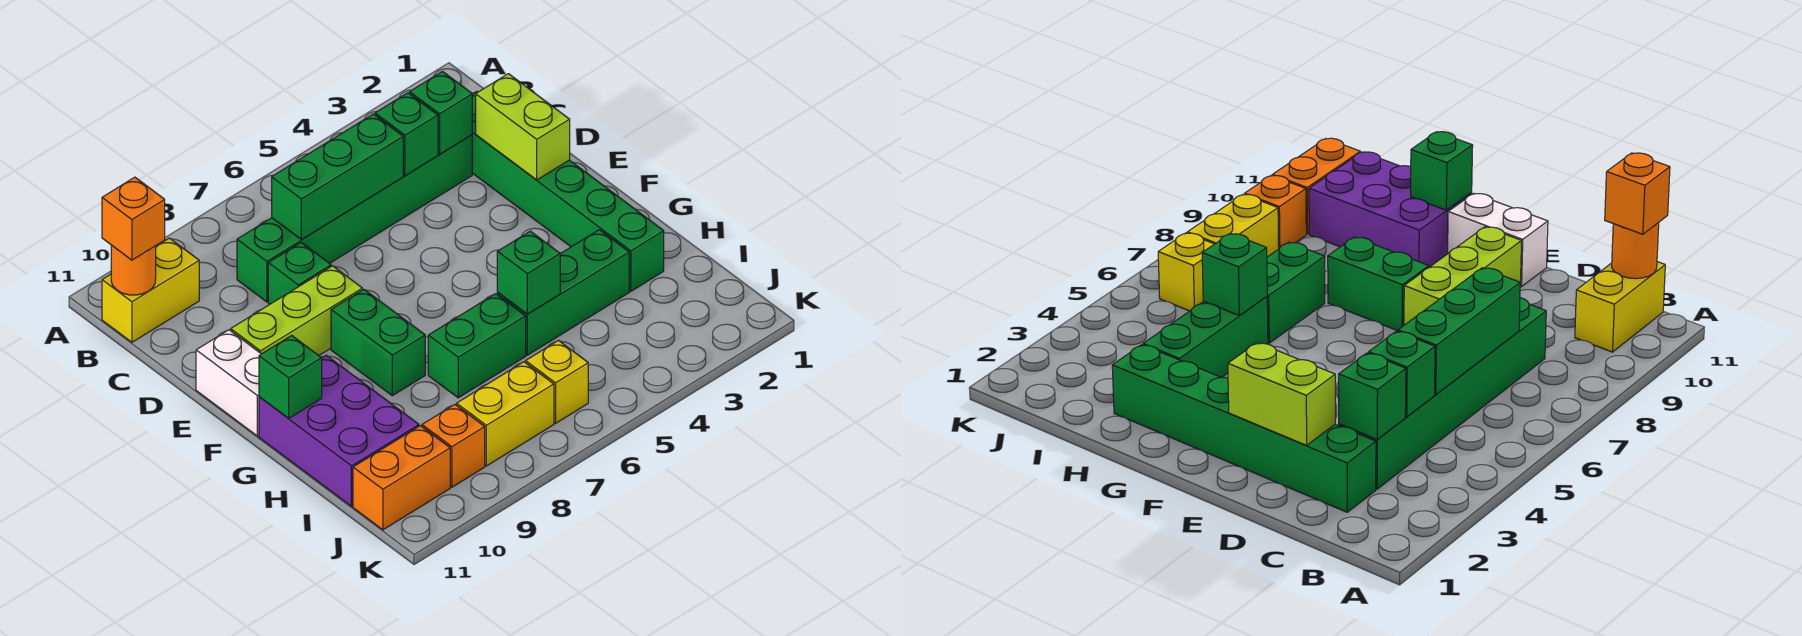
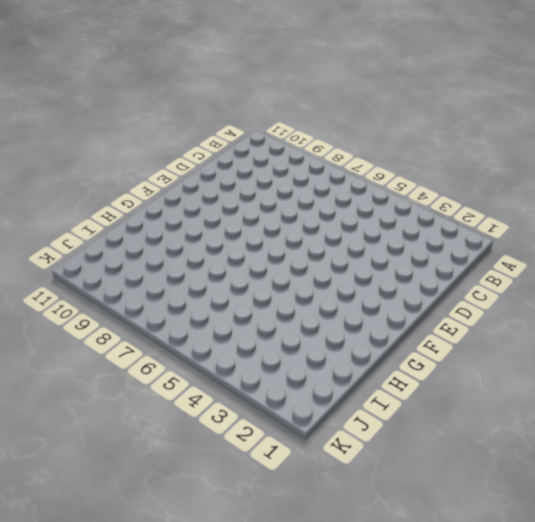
none -> yellow 1x2 brick [102,238,199,342]
none -> green 1x6 brick [472,91,664,291]
none -> green 1x6 brick [237,135,472,302]

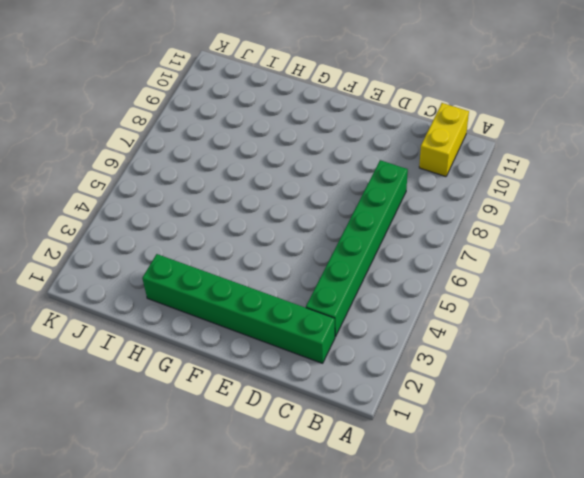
none -> green 1x1 brick [268,242,331,304]
none -> lime 1x3 brick [231,266,362,355]
none -> white 1x2 brick [196,330,261,436]

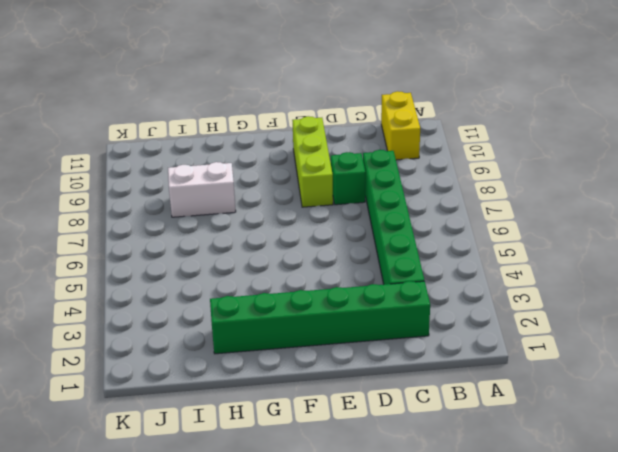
white 1x2 brick [168,162,236,217] -> white 1x2 brick moved to [196,330,261,436]
none -> green 1x2 brick [331,289,425,396]
none -> purple 2x3 brick [259,355,419,506]
none -> green 1x3 brick [497,230,629,355]

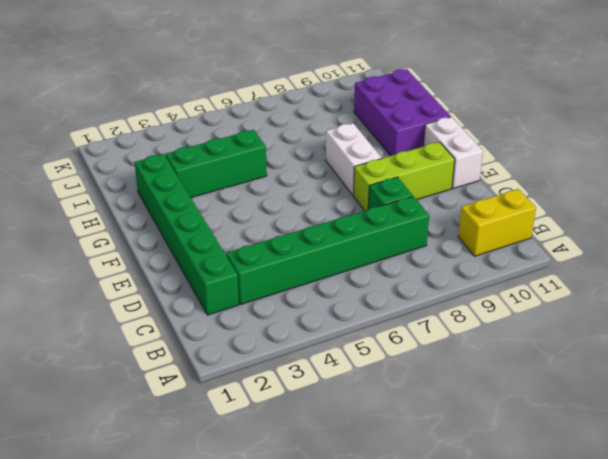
white 1x2 brick [326,123,382,195] -> green 1x2 brick [331,289,425,396]
none -> green 1x2 brick [428,294,526,398]
none -> yellow 1x1 brick [526,341,588,423]
none -> yellow 1x2 brick [457,362,554,466]

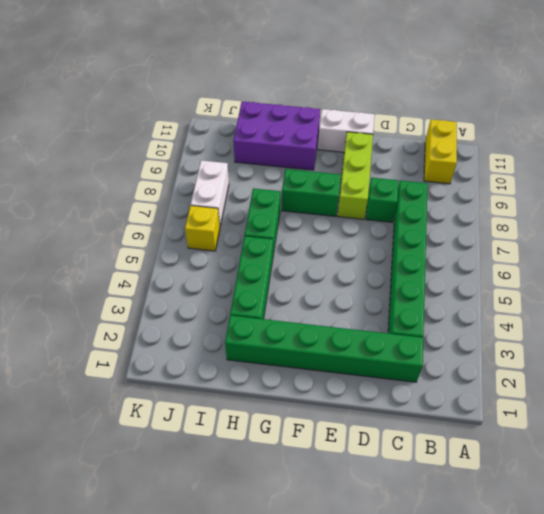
white 1x2 brick [191,160,229,226] -> yellow 1x2 brick [457,362,554,466]
none -> orange 1x1 brick [422,404,485,487]
none -> orange 1x2 brick [353,426,450,530]
none -> orange 1x1 round brick [111,245,156,295]

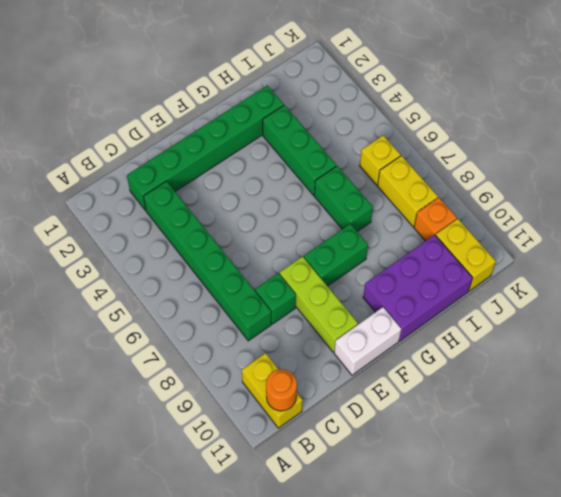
yellow 1x2 brick [436,219,496,291] -> orange 1x2 brick [353,426,450,530]
none -> green 1x1 brick [410,72,472,154]
none -> green 1x1 brick [375,93,438,176]
none -> green 1x3 brick [272,114,403,239]

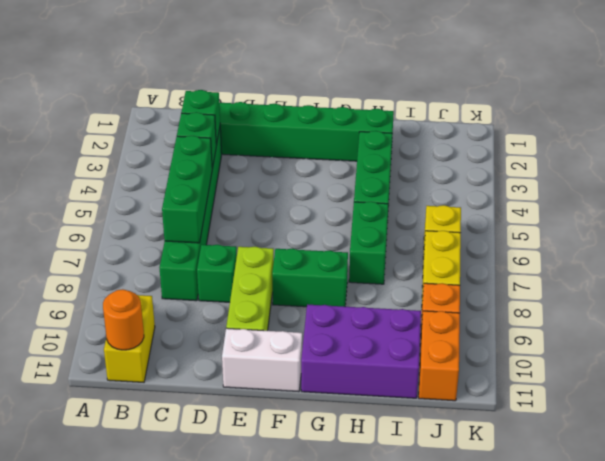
none -> lime 1x2 brick [476,74,570,180]
none -> green 1x1 brick [259,336,322,418]
none -> green 1x1 brick [497,231,560,314]

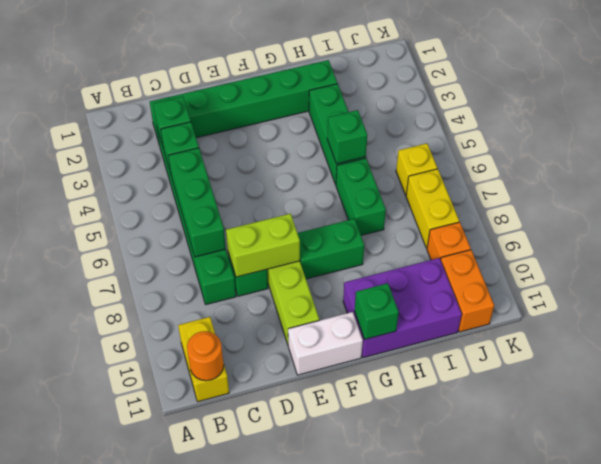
lime 1x2 brick [226,214,300,277] -> lime 1x2 brick moved to [476,74,570,180]
none -> orange 1x1 brick [102,177,165,260]

